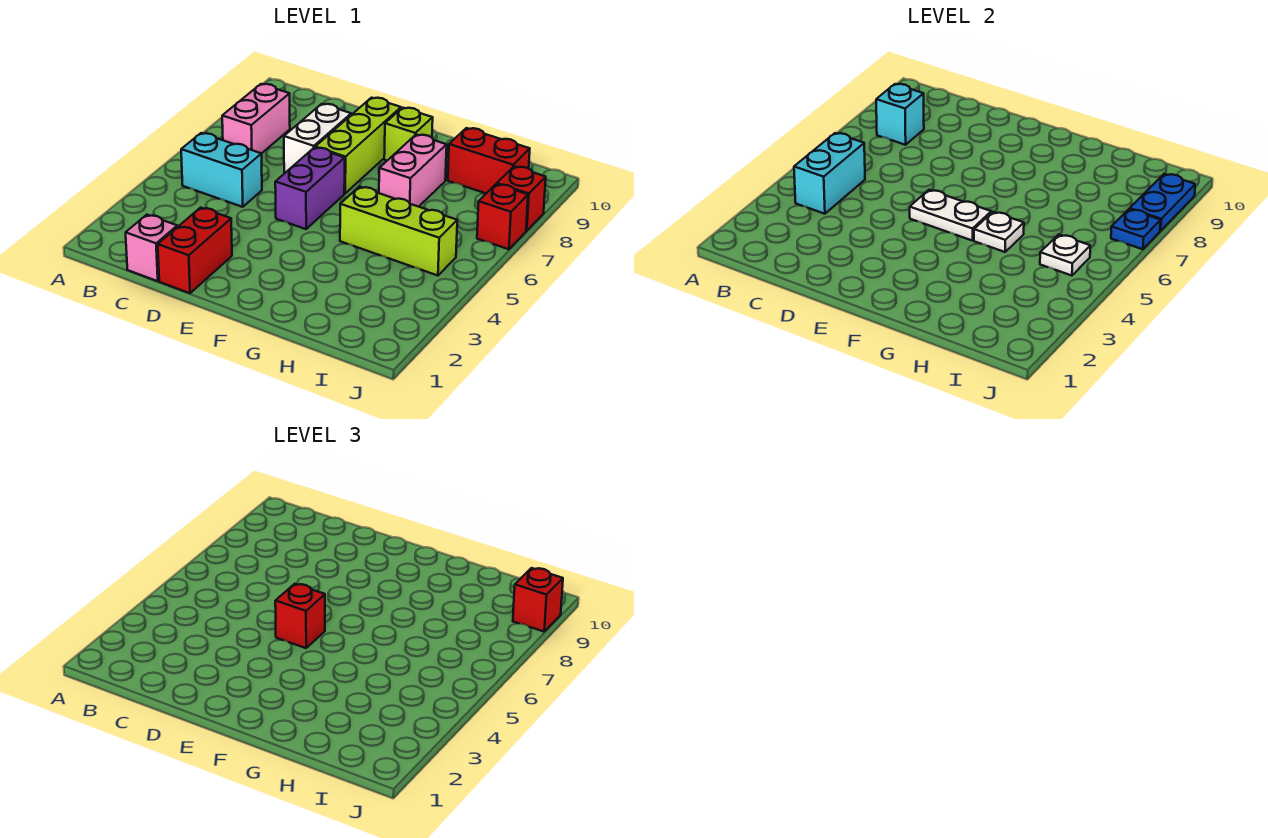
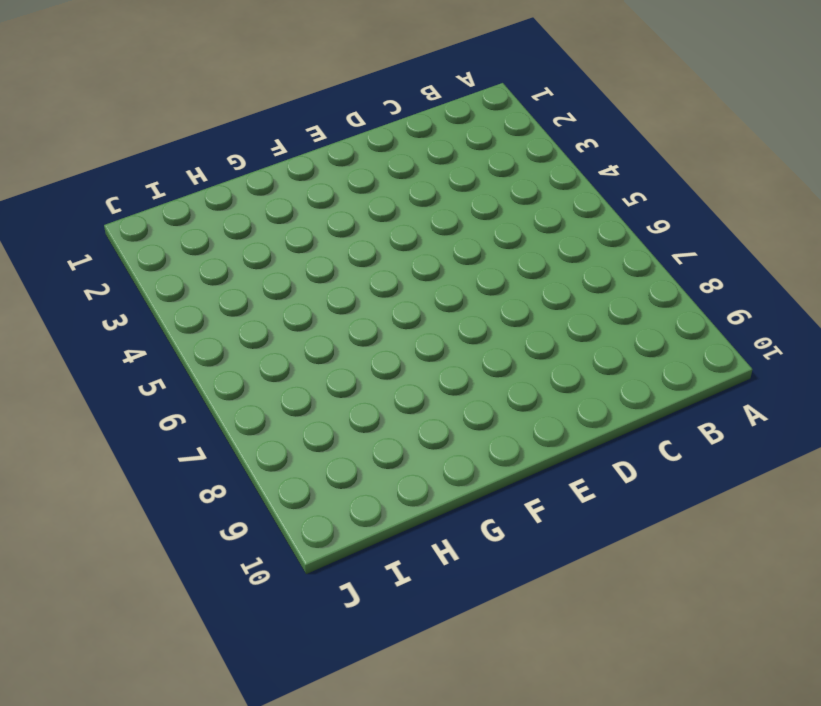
none -> cyan 1x2 brick [181,133,262,207]
none -> pink 1x2 brick [222,84,290,153]
none -> pink 1x1 brick [126,215,177,281]

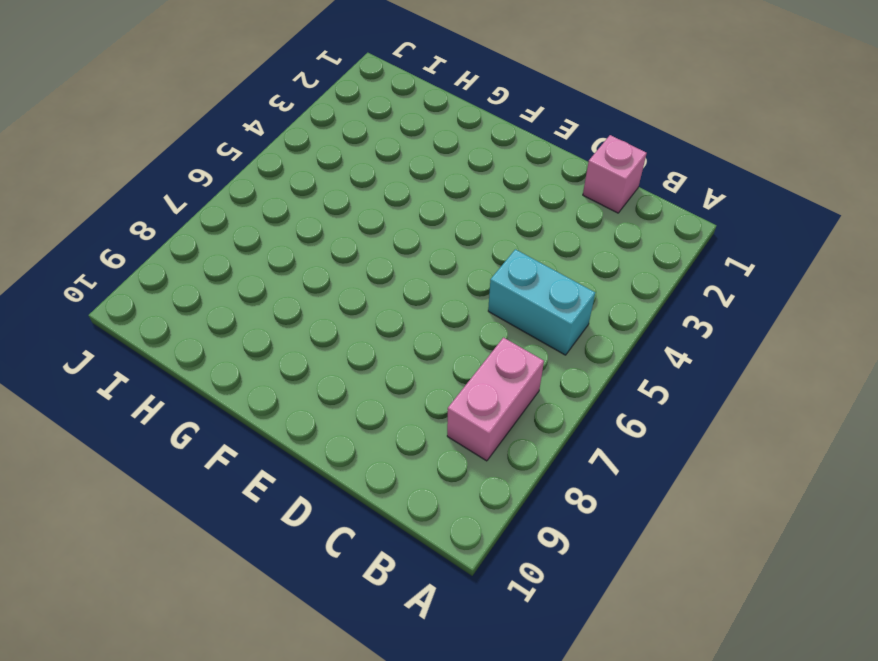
none -> red 1x2 brick [158,208,232,293]
none -> white 1x2 brick [284,104,351,173]
none -> purple 1x2 brick [275,148,345,229]

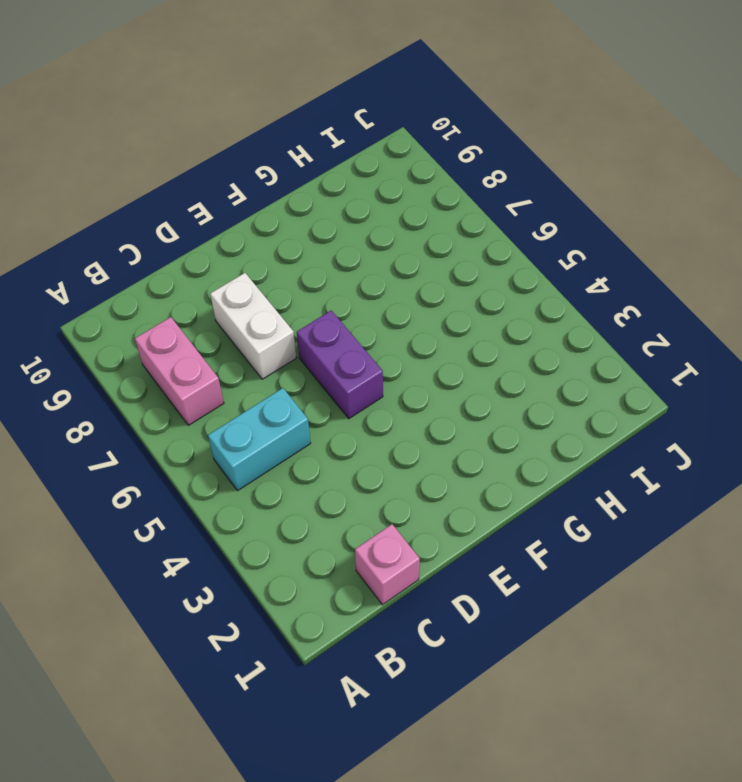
none -> red 1x2 brick [158,208,232,293]
none -> lime 1x3 brick [315,98,401,193]
none -> lime 1x1 brick [384,108,433,161]

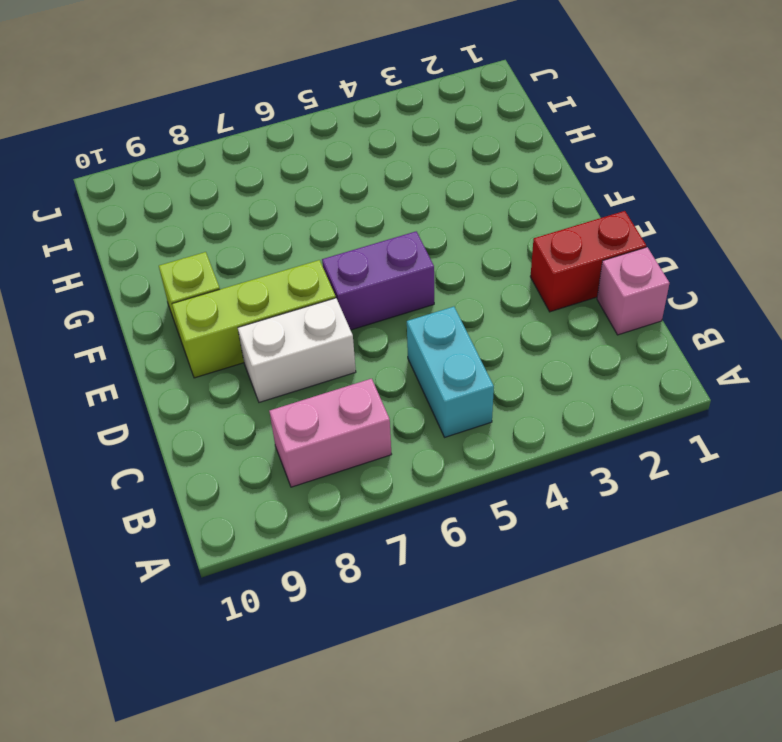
none -> lime 1x3 brick [340,187,457,276]
none -> pink 1x2 brick [379,135,447,207]
none -> red 1x2 brick [448,128,530,193]

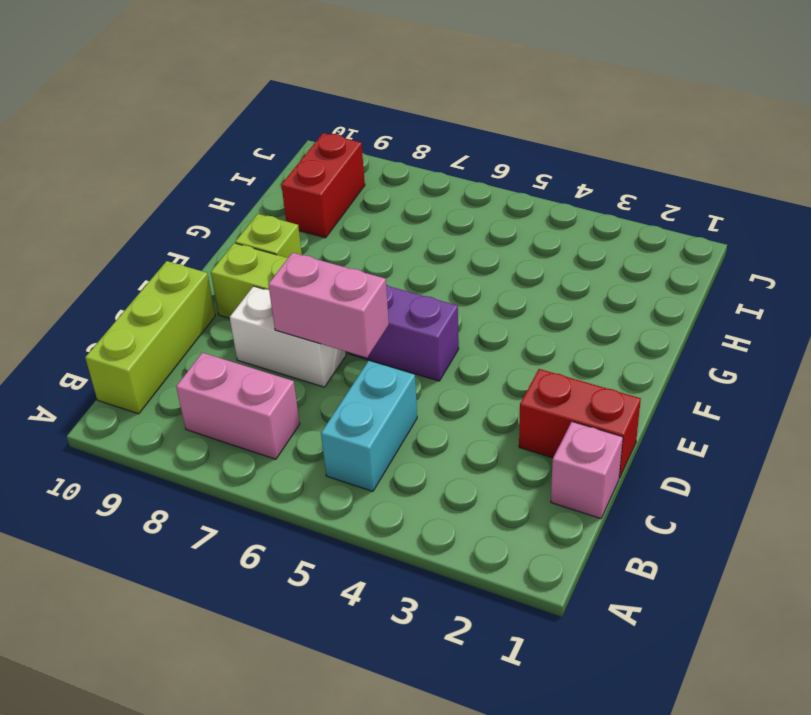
lime 1x3 brick [85,261,215,414] -> lime 1x3 brick moved to [340,187,457,276]
pink 1x2 brick [268,253,389,358] -> pink 1x2 brick moved to [379,135,447,207]
none -> red 1x1 brick [477,184,528,249]
none -> red 1x1 brick [497,166,546,231]
none -> cyan 1x2 brick [794,133,865,214]

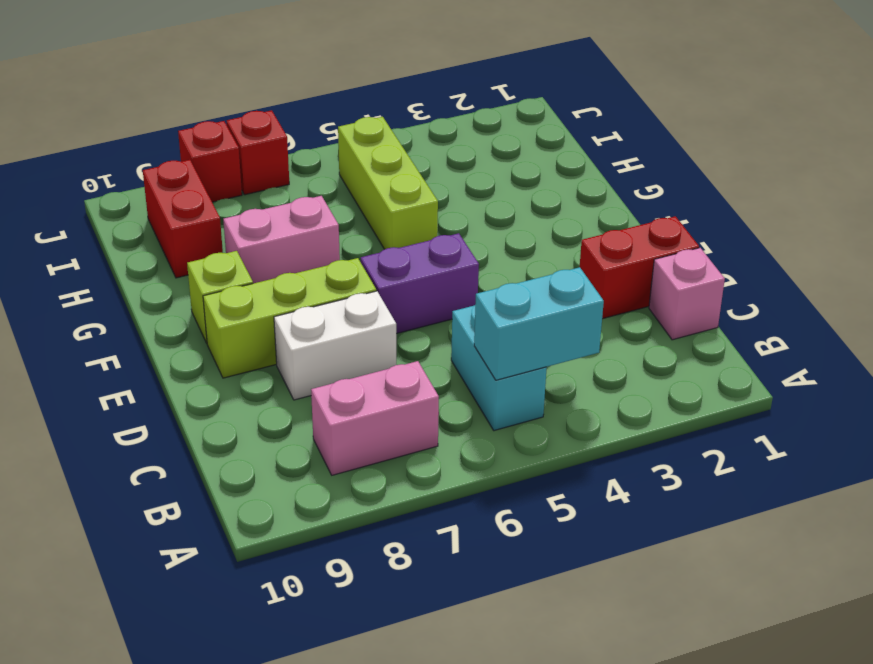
none -> cyan 1x1 brick [876,84,924,145]
none -> white 1x2 plate [910,190,991,241]
none -> white 1x1 plate [974,212,1024,252]

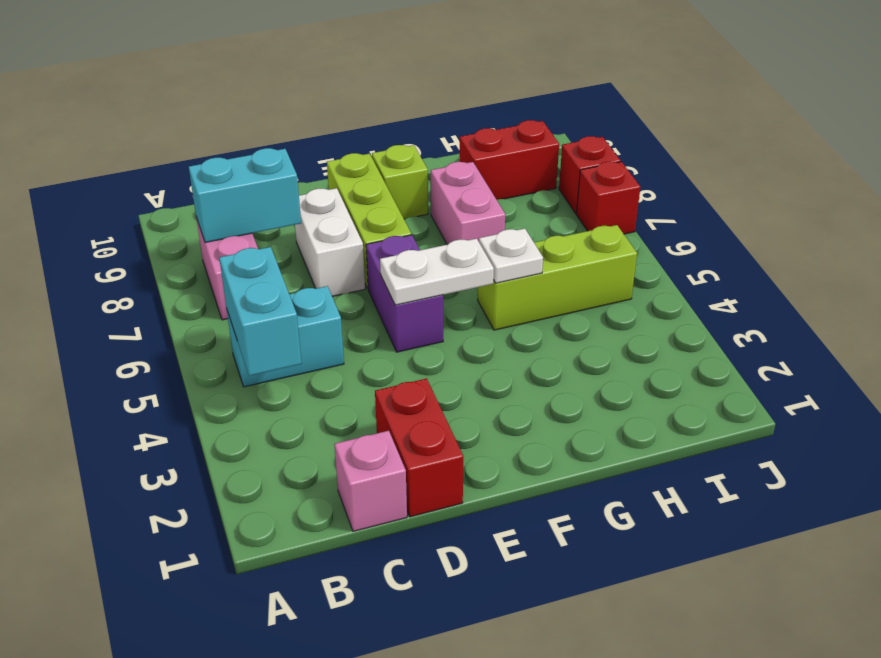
cyan 1x2 brick [189,148,301,242] -> cyan 1x1 brick [876,84,924,145]
none -> white 1x1 plate [1040,234,1090,276]
none -> blue 1x1 plate [1111,209,1161,249]
none -> blue 1x2 plate [1130,174,1195,231]

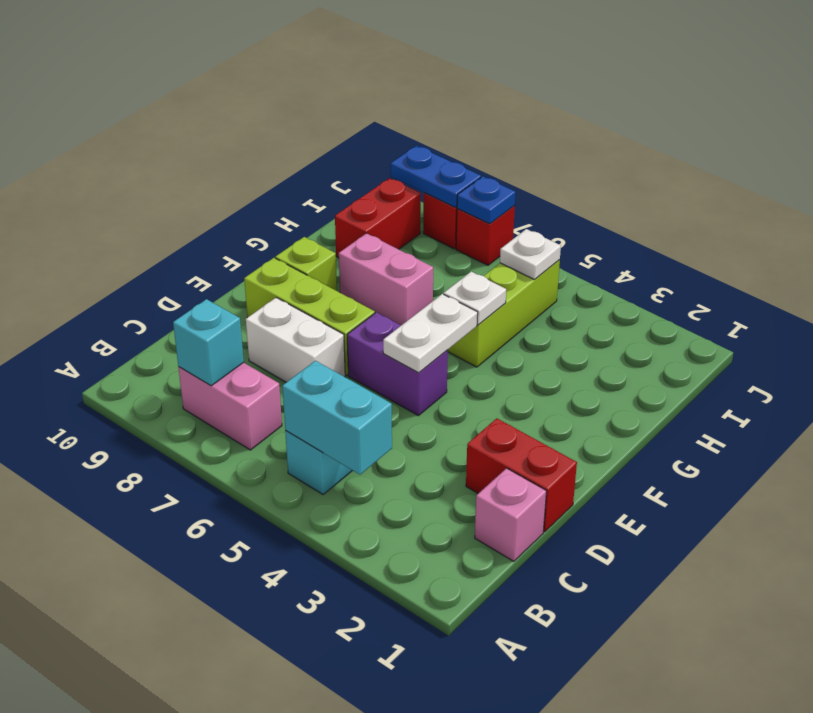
none -> red 1x1 brick [275,584,325,648]
none -> red 1x1 brick [513,568,563,632]

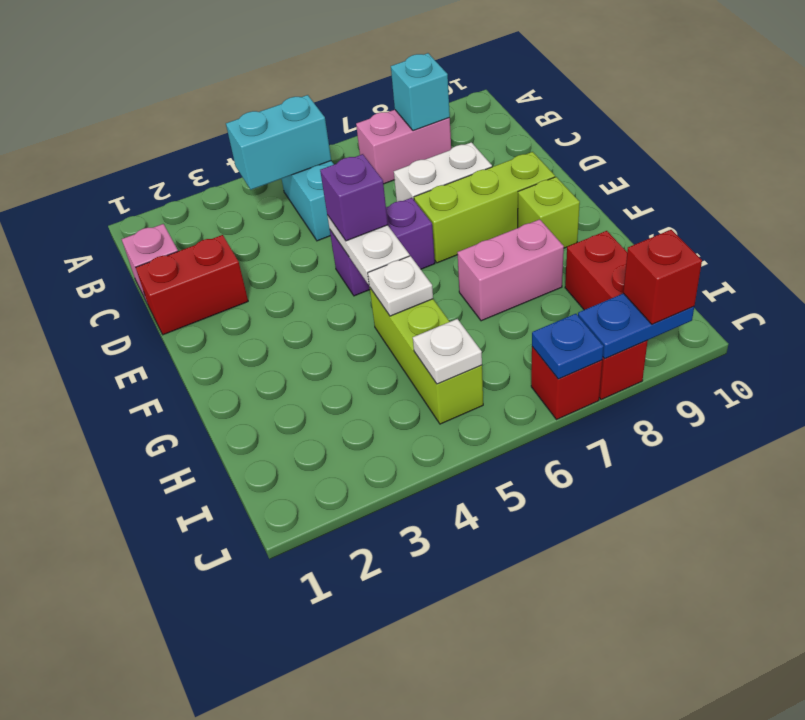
purple 1x1 brick [320,154,388,241] -> red 1x1 brick [275,584,325,648]

